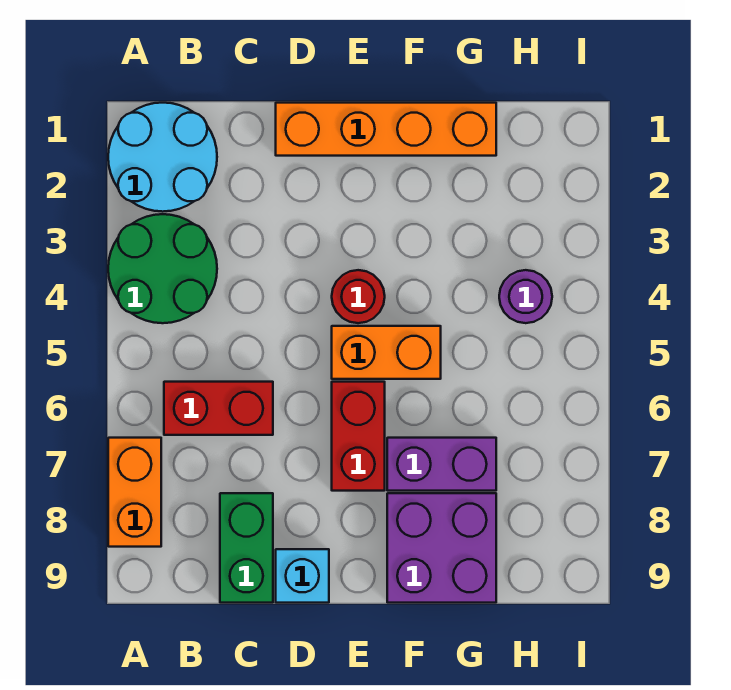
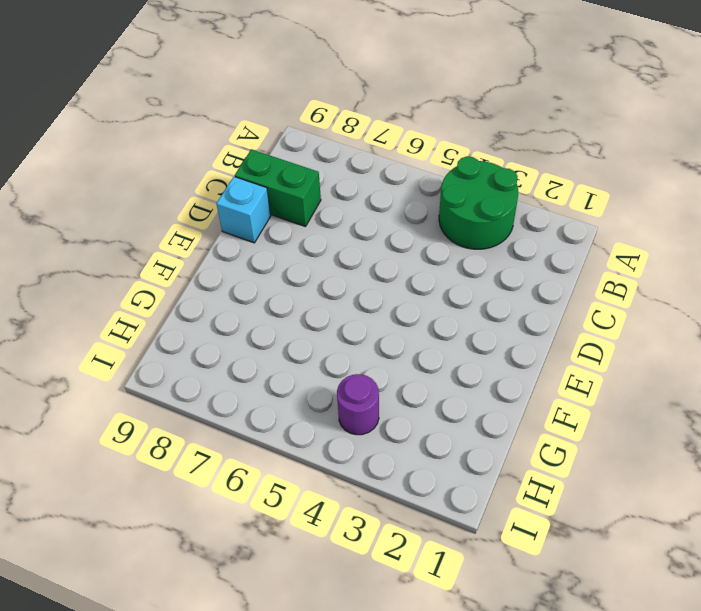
none -> cyan 2x2 round brick [108,103,217,212]
none -> orange 1x2 brick [108,438,161,547]
none -> red 1x2 brick [164,382,273,435]

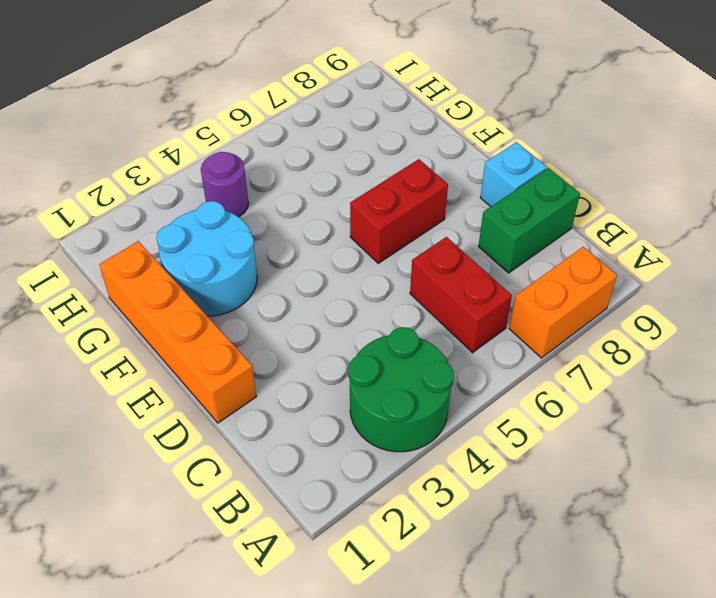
cyan 2x2 round brick [156,201,257,316] -> cyan 2x2 round brick moved to [108,103,217,212]
none -> red 1x1 round brick [332,270,385,323]
none -> orange 1x2 brick [332,326,441,379]
none -> purple 1x2 brick [387,438,496,491]

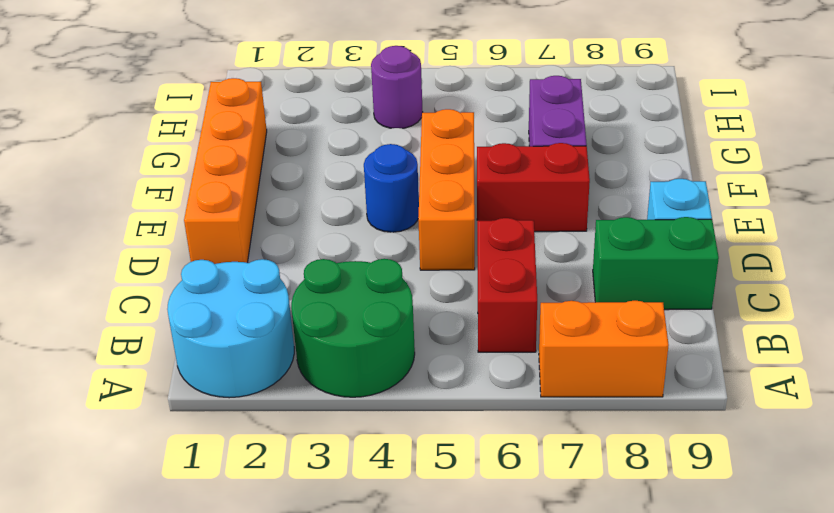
orange 1x3 brick [418,109,475,270] -> orange 1x2 brick [332,326,441,379]
blue 1x1 round brick [364,144,419,232] -> red 1x1 round brick [332,270,385,323]
none -> purple 2x2 brick [387,493,496,603]

